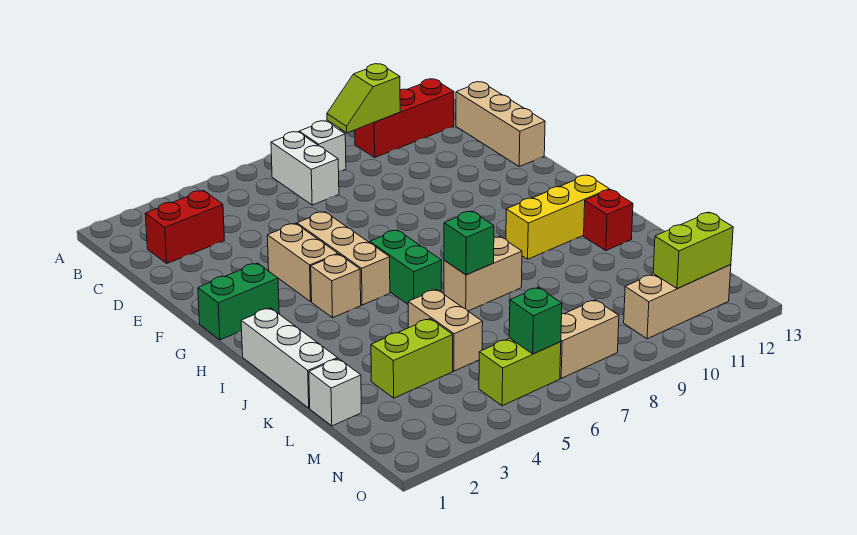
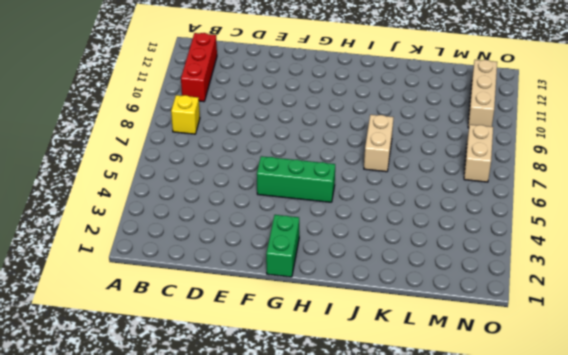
yellow 1x1 brick [171,95,200,134] -> white 1x1 brick [299,121,346,171]
green 1x3 brick [257,156,335,202] -> tan 1x3 brick [297,212,390,305]
none -> white 1x2 brick [271,132,339,205]
none -> red 1x2 brick [145,191,224,263]
none -> tan 1x3 brick [456,82,545,166]

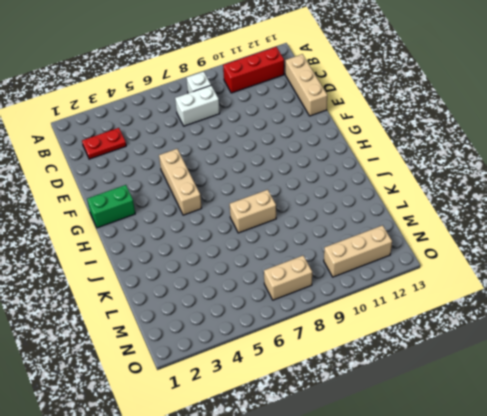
red 1x2 plate [82,128,126,159] -> red 1x2 brick [145,191,224,263]
white 1x2 brick [175,86,220,126] -> white 1x2 brick turned to [271,132,339,205]
none -> tan 1x2 brick [267,223,338,302]
none -> tan 1x1 brick [311,254,361,318]
none -> green 1x2 brick [370,230,442,304]

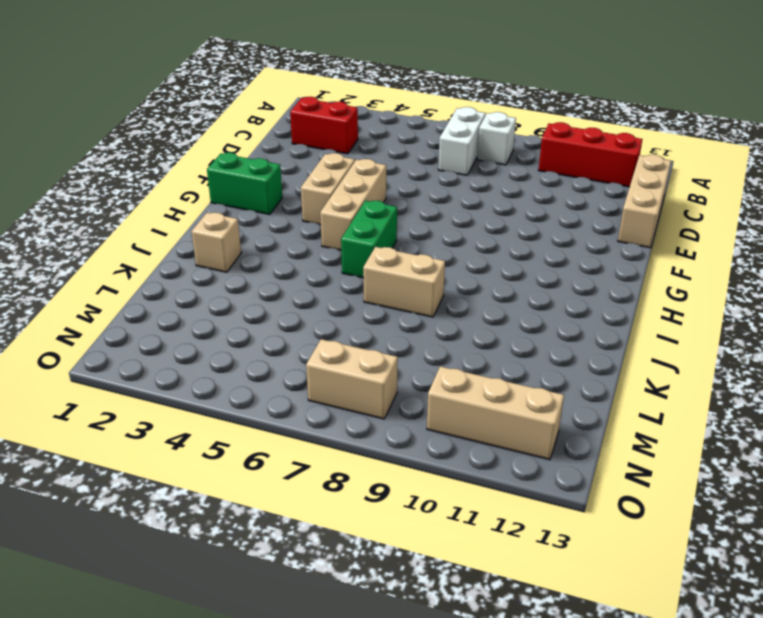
tan 1x1 brick [191,212,241,272] -> tan 1x1 brick moved to [311,254,361,318]
none -> white 1x3 brick [241,308,338,408]
none -> yellow 1x3 brick [506,175,609,259]
none -> red 1x1 brick [584,190,633,250]

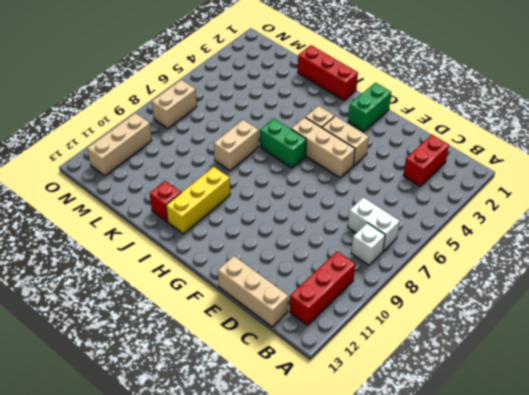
red 1x3 brick [298,45,358,100] -> white 1x3 brick [241,308,338,408]
none -> tan 1x2 brick [408,289,483,371]
none -> white 1x1 brick [309,359,361,426]
none -> lime 1x2 brick [371,319,453,398]

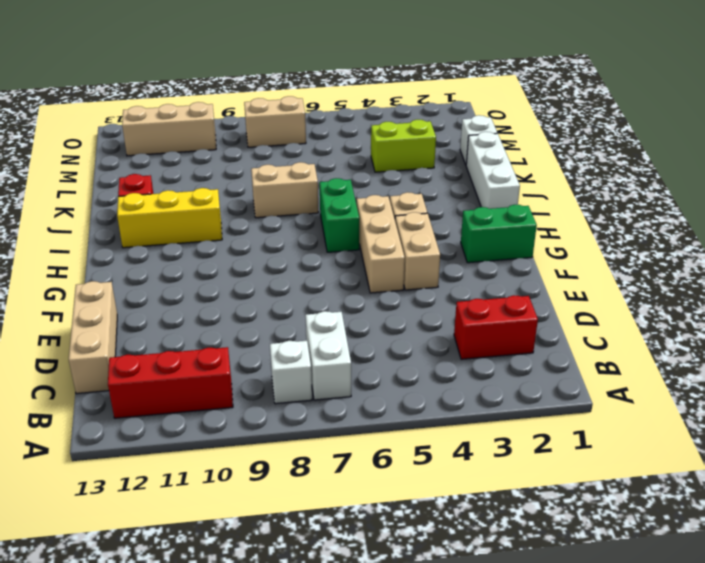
none -> tan 1x2 brick [408,289,483,371]
none -> lime 1x2 brick [479,338,561,406]
none -> lime 1x2 slope [327,64,400,133]

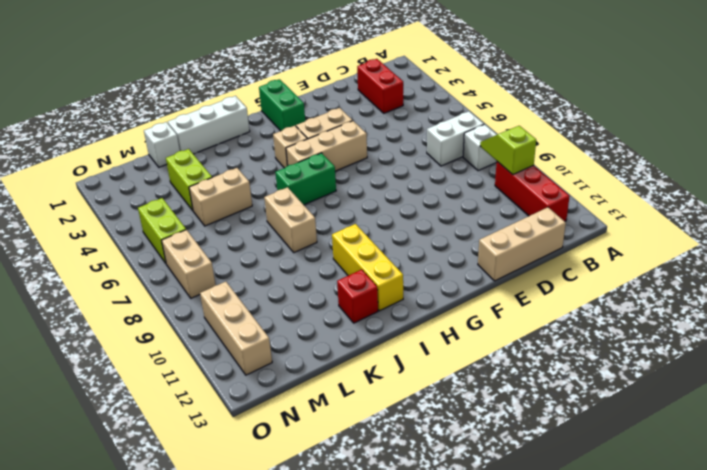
none -> green 1x1 brick [444,211,494,275]
none -> green 1x1 brick [509,287,562,354]
none -> lime 1x2 brick [653,212,733,288]

